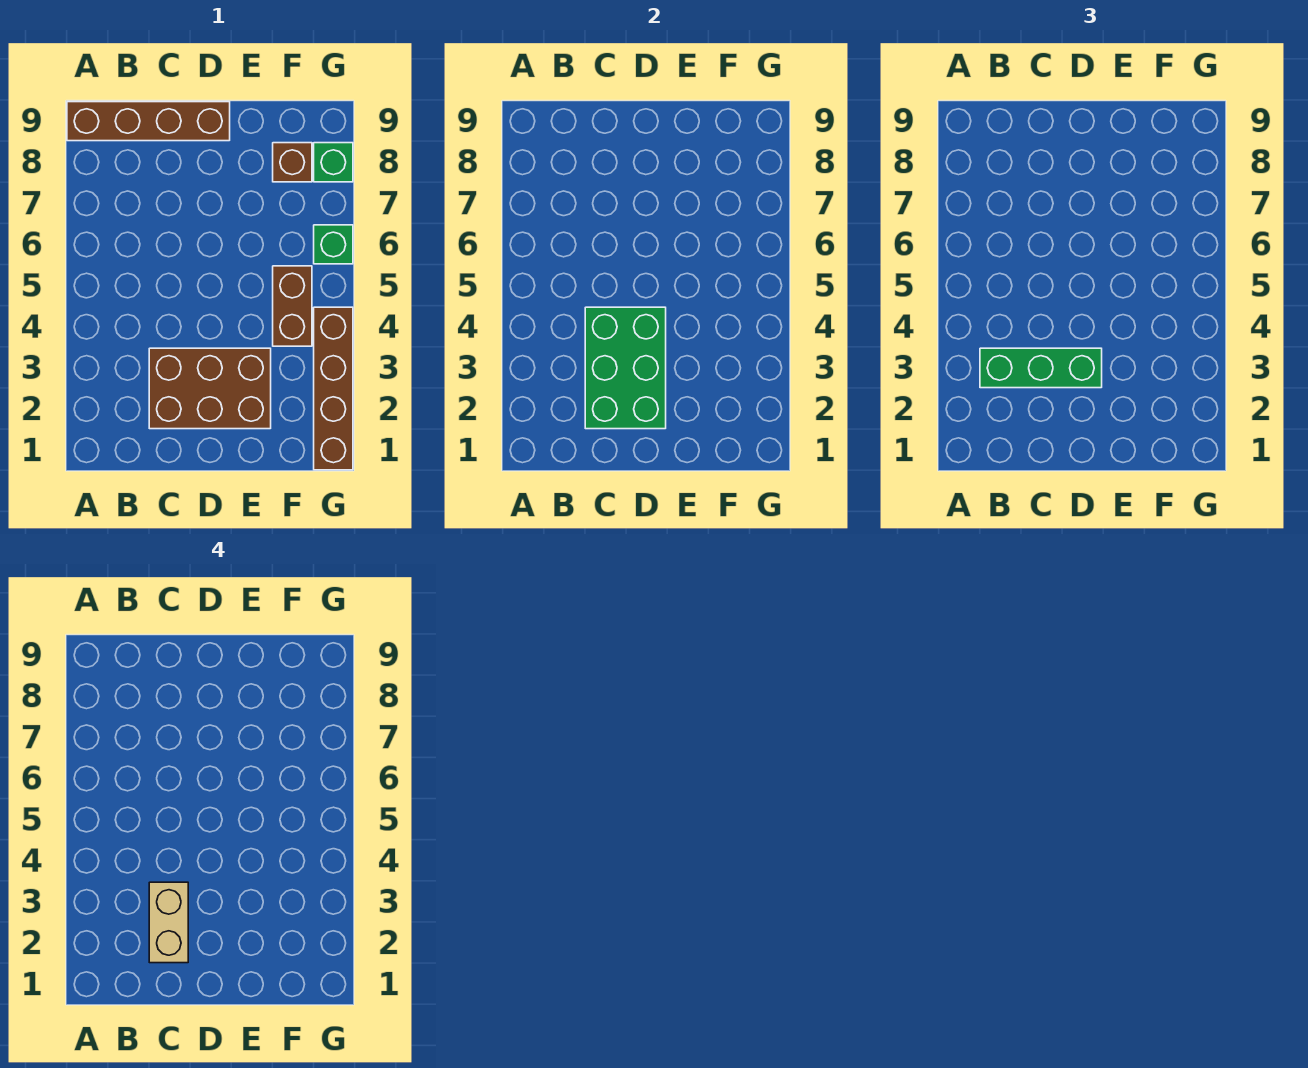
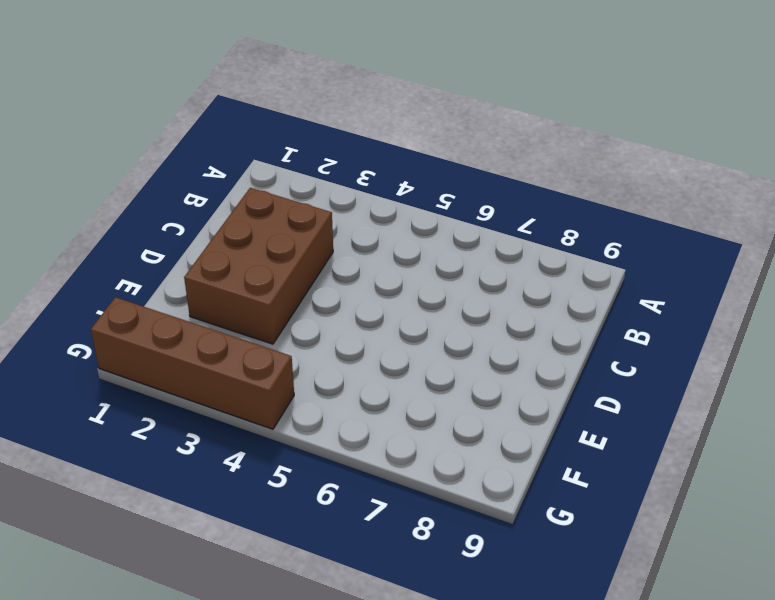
none -> brown 1x4 brick [67,102,230,141]
none -> brown 1x2 brick [273,266,312,346]

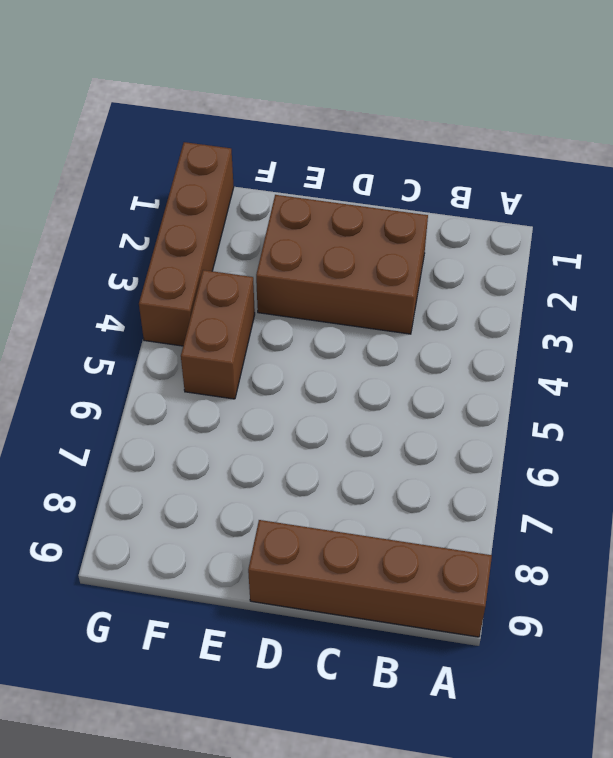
none -> brown 1x1 brick [273,143,312,182]
none -> green 1x1 brick [314,225,353,264]

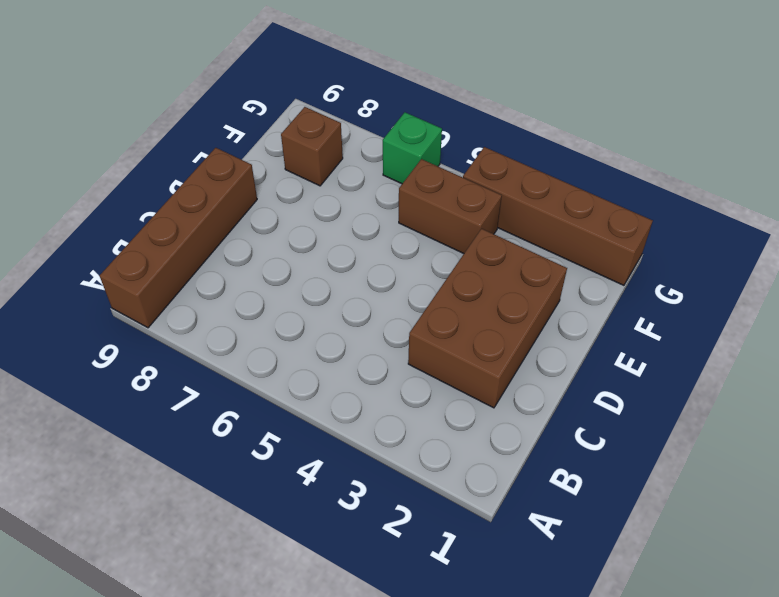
none -> green 1x1 brick [314,143,353,182]
none -> green 2x3 brick [585,307,666,429]

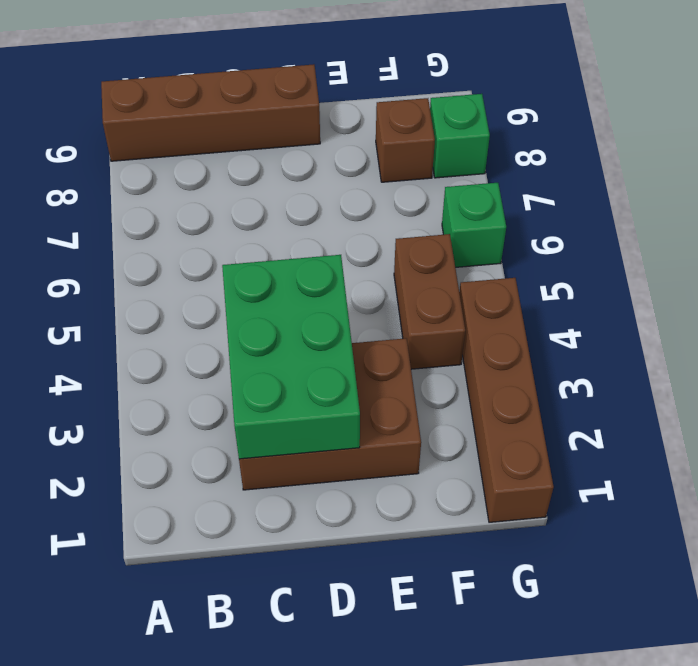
none -> green 1x3 brick [980,348,1102,388]
none -> tan 1x2 brick [149,882,188,963]

